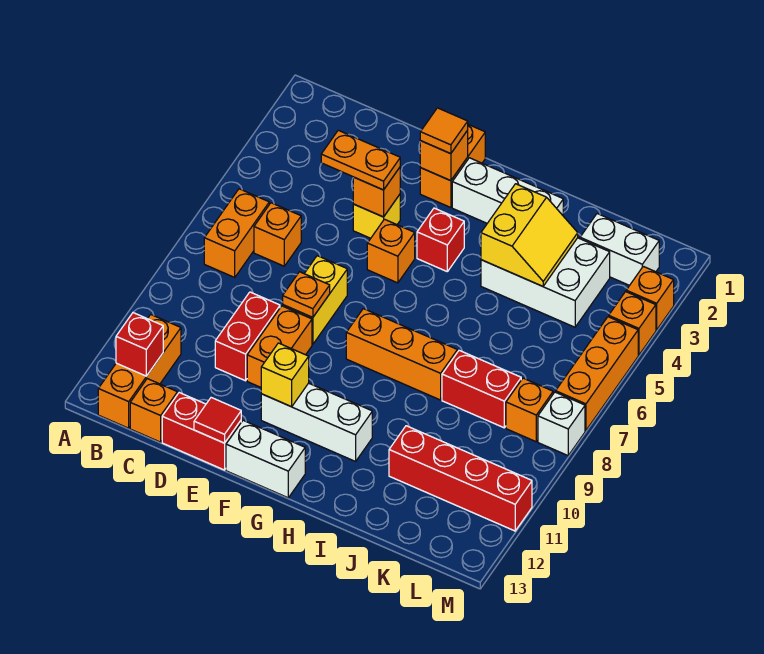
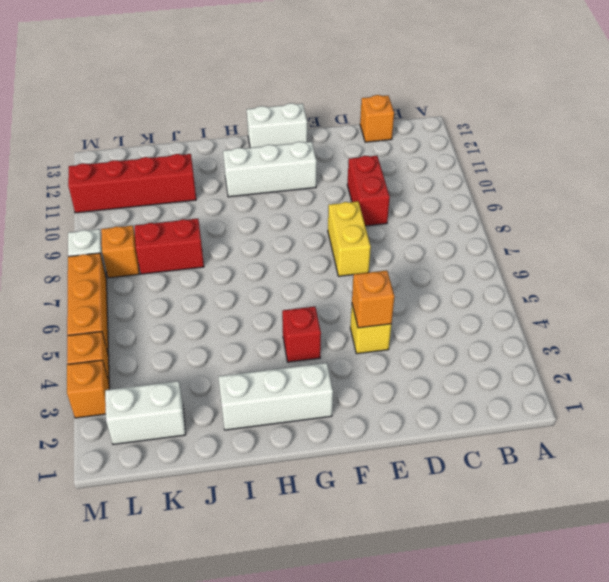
none -> orange 1x2 brick [204,189,269,277]
none -> orange 1x3 brick [98,315,181,428]
none -> orange 1x1 brick [254,203,301,266]
none -> red 1x2 brick [162,393,241,470]

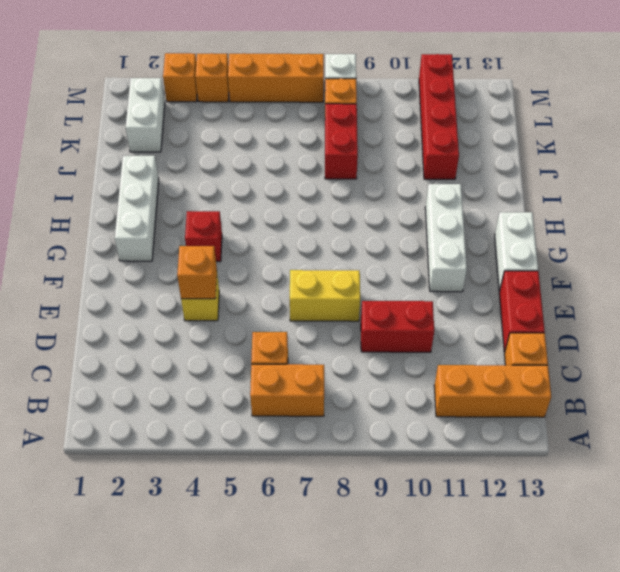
none -> orange 1x2 brick [247,306,312,387]
none -> orange 1x2 brick [420,125,485,208]
none -> orange 1x1 brick [367,219,415,283]
none -> orange 1x3 brick [346,309,457,400]

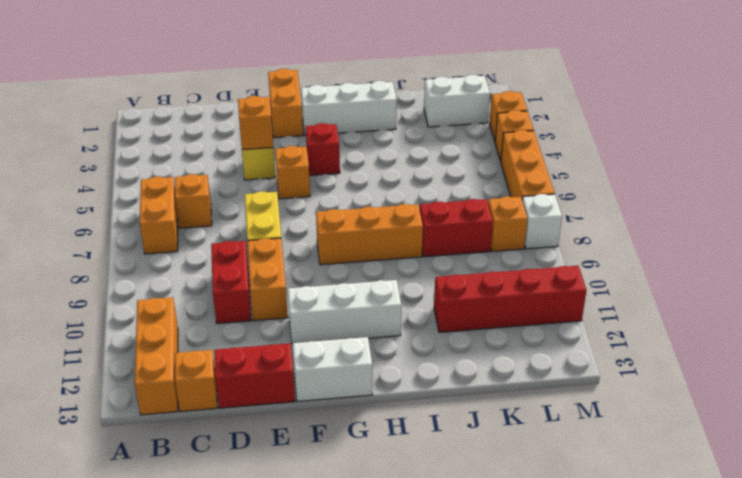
none -> white 2x3 brick [481,238,610,327]
none -> red 1x1 brick [116,313,163,376]
none -> orange 1x1 plate [283,272,330,318]
none -> red 1x1 tile [194,398,241,443]

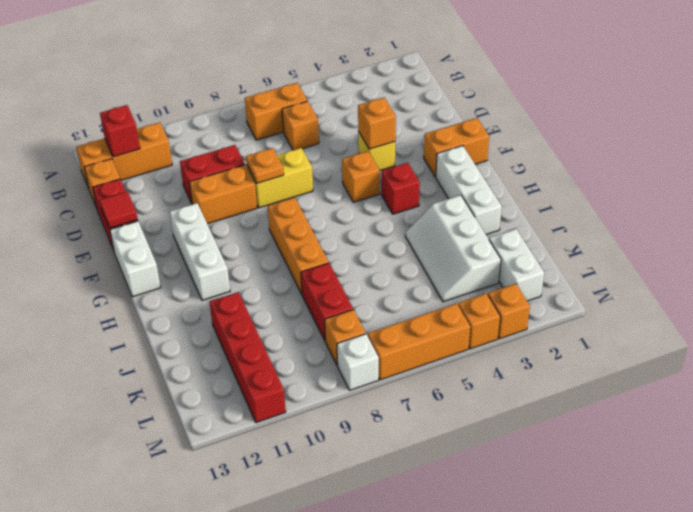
white 2x3 slope [405,195,501,302] -> white 2x3 brick [481,238,610,327]
none -> orange 1x1 brick [420,130,468,181]
none -> yellow 1x1 brick [261,343,309,407]
none -> yellow 2x2 slope [481,184,578,286]
none -> orange 1x2 plate [321,130,400,190]

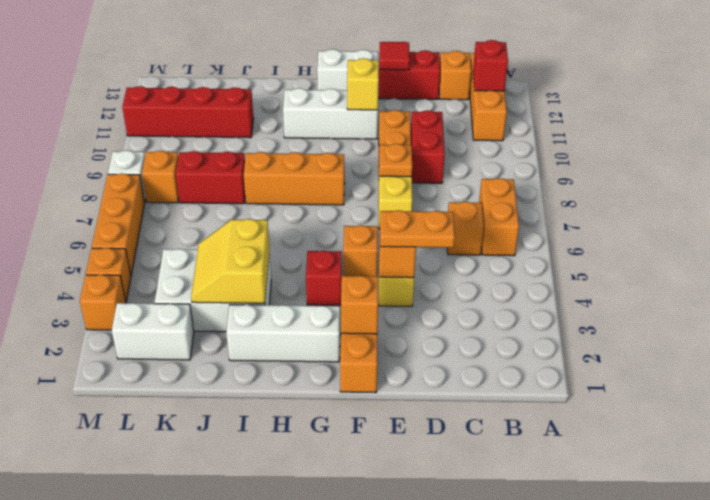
none -> orange 1x1 tile [420,108,468,154]

